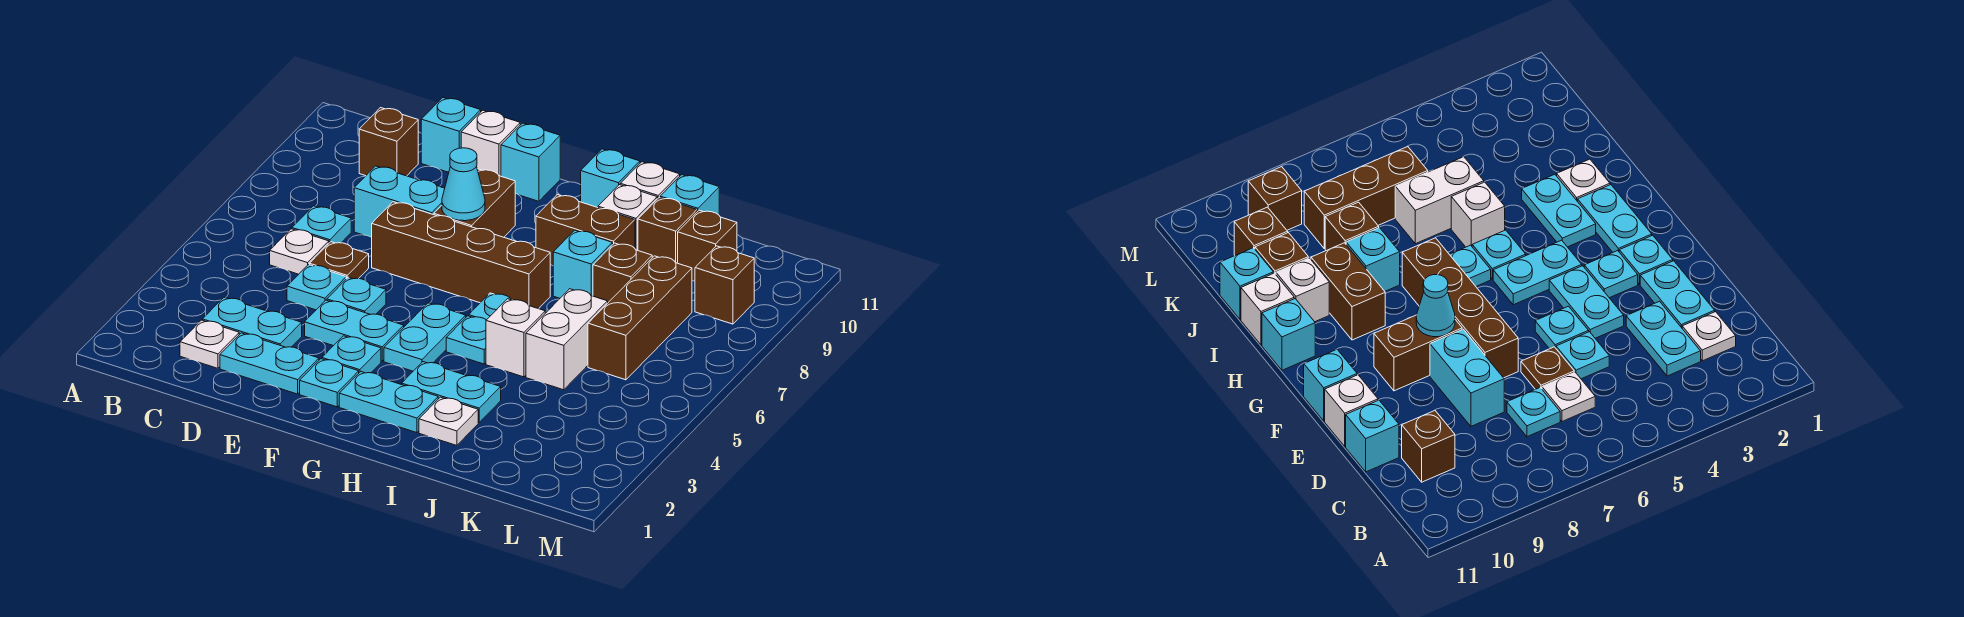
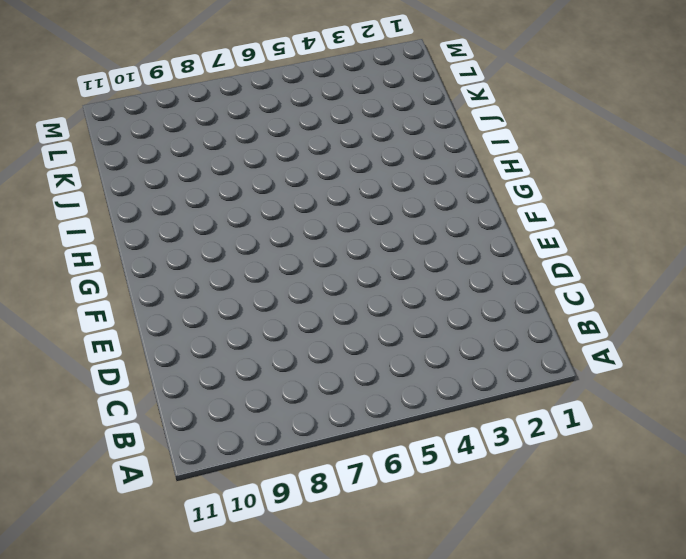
none -> white 1x1 plate [180,320,239,368]
none -> cyan 1x2 plate [203,297,302,347]
none -> white 1x1 plate [270,229,329,274]
none -> cyan 1x1 plate [292,206,351,243]

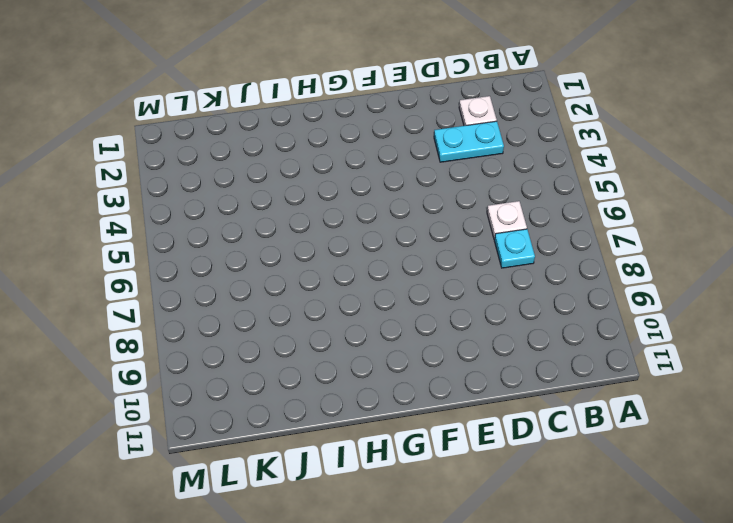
none -> brown 1x1 brick [359,108,418,176]
none -> cyan 1x2 plate [220,333,319,394]
none -> cyan 1x1 plate [287,265,346,310]
none -> brown 1x1 plate [309,242,369,279]

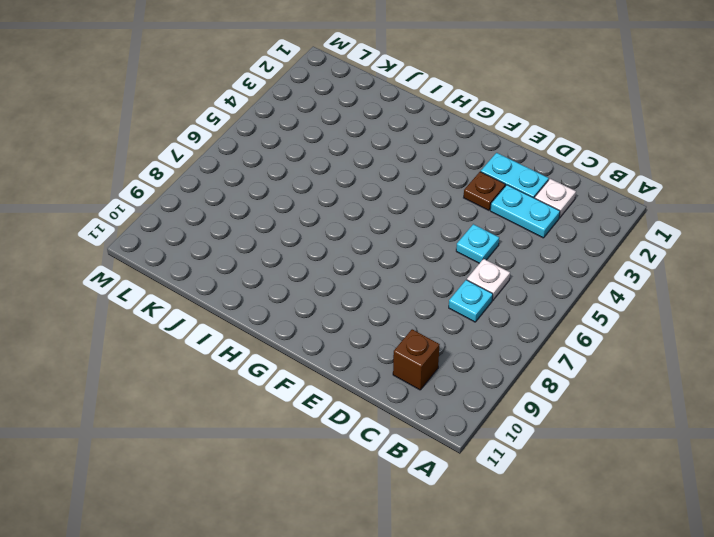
brown 1x1 plate [464,172,505,210] -> brown 1x1 plate moved to [309,242,369,279]
none -> cyan 1x2 brick [354,166,445,238]
none -> cyan 1x1 brick [421,98,481,172]
none -> cyan 1x2 plate [305,300,404,361]
none -> cyan 1x1 plate [327,277,386,314]

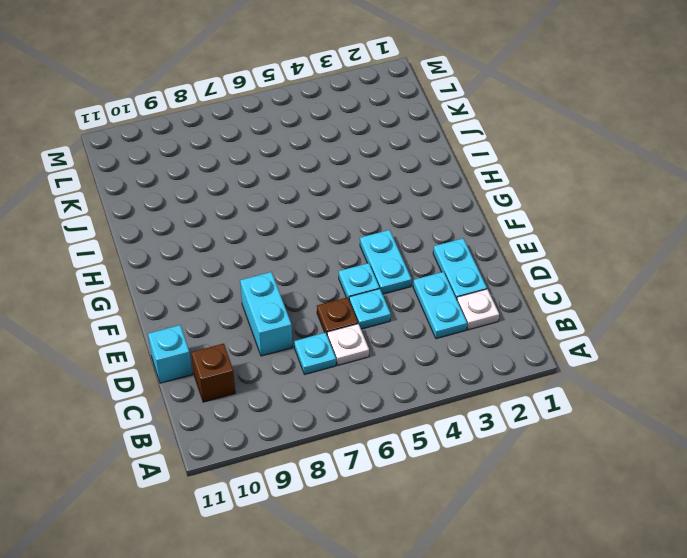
none -> brown 1x4 brick [372,202,550,309]
none -> white 1x1 brick [461,110,520,176]
none -> cyan 1x1 plate [300,359,359,407]
none -> cyan 1x1 plate [322,336,381,373]

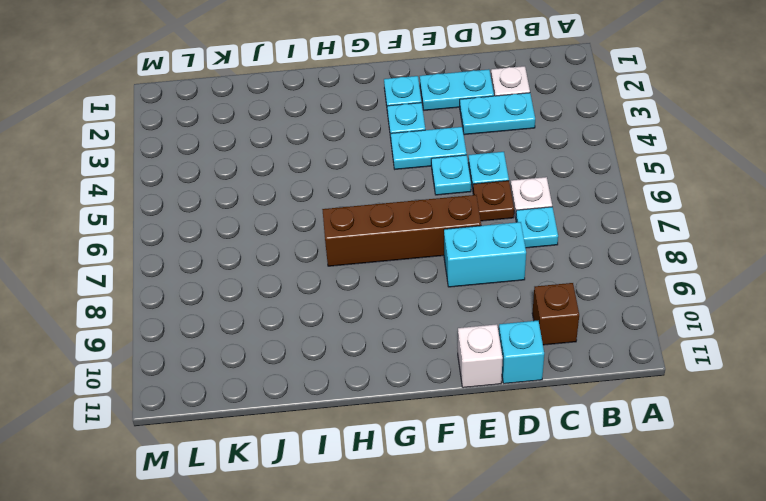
none -> brown 1x2 brick [434,169,515,237]
none -> cyan 1x1 brick [501,123,560,201]
none -> cyan 1x2 plate [339,372,438,433]
none -> cyan 1x2 plate [384,303,466,371]

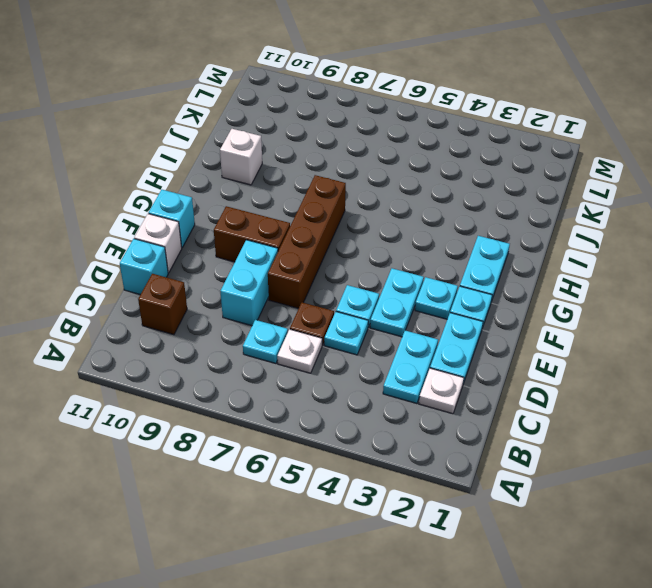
none -> cyan 1x2 plate [384,303,466,371]
none -> cyan 1x2 plate [402,362,501,423]
none -> cyan 1x1 plate [446,316,486,364]
none -> cyan 1x1 plate [469,293,511,320]

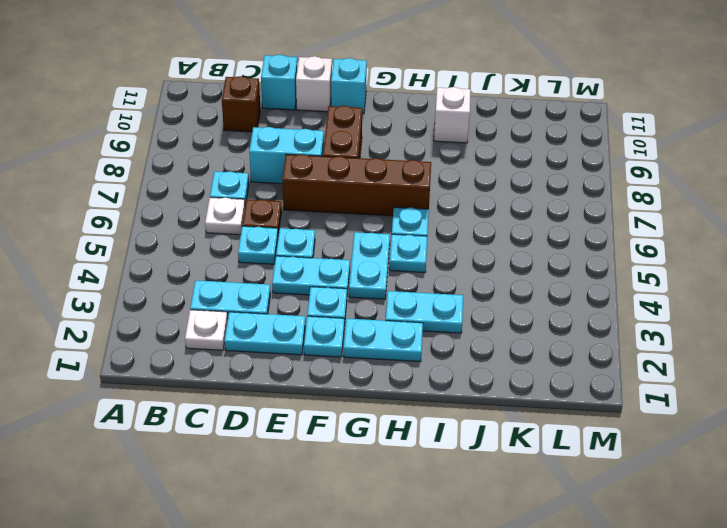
none -> brown 1x2 brick [536,195,635,266]
none -> cyan 1x1 brick [581,149,640,207]
none -> white 1x1 plate [419,397,478,445]
none -> white 1x1 brick [486,299,545,377]

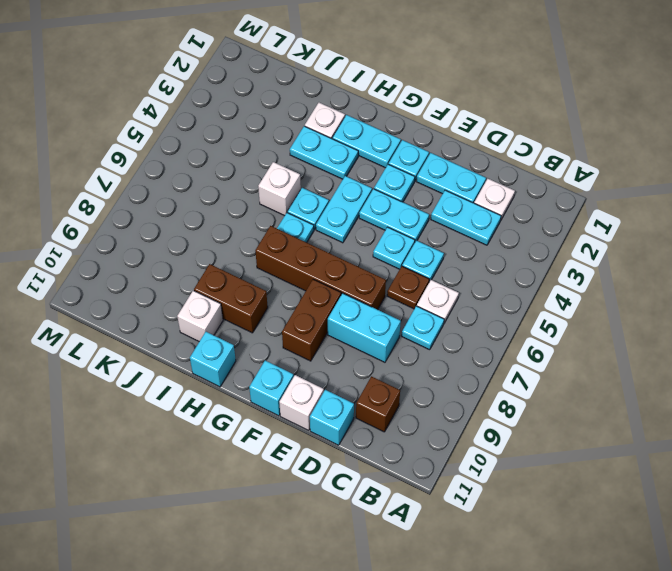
none -> cyan 1x1 brick [553,230,612,298]
none -> white 1x1 brick [620,162,680,199]
none -> white 1x2 brick [526,289,608,390]
none -> brown 1x1 brick [593,243,652,302]

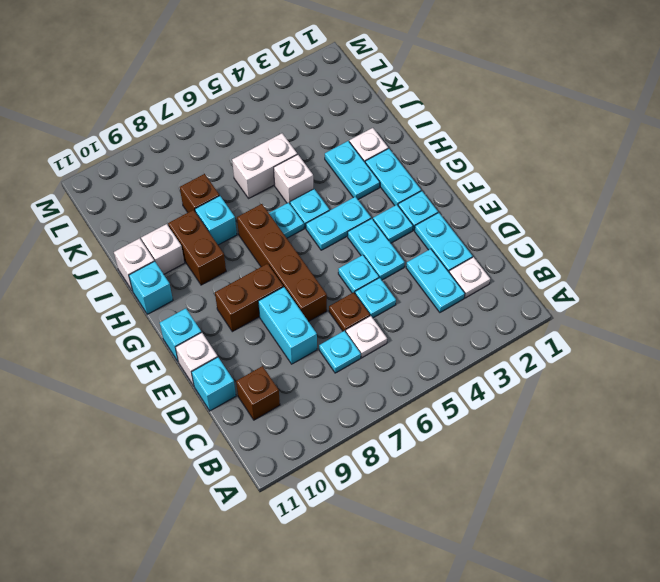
none -> brown 1x1 brick [638,197,697,263]
none -> cyan 1x1 brick [660,175,719,215]
none -> brown 1x3 brick [588,256,692,380]
none -> brown 1x1 brick [678,210,737,281]

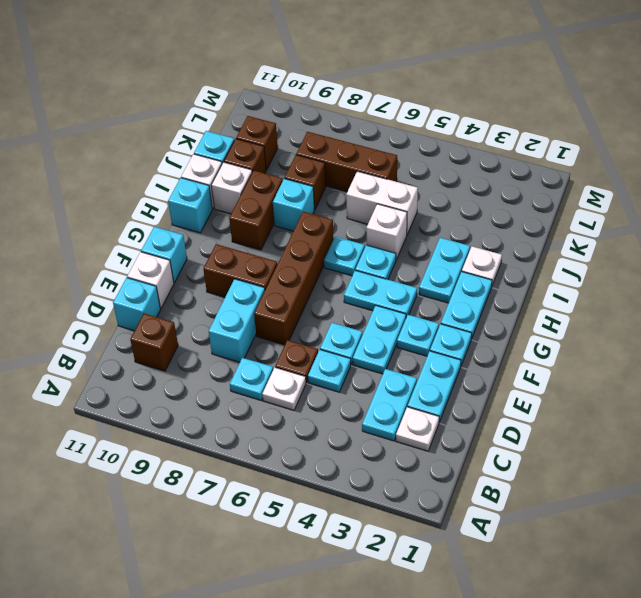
none -> brown 1x1 brick [695,246,754,324]
none -> cyan 1x1 cone [442,148,485,221]

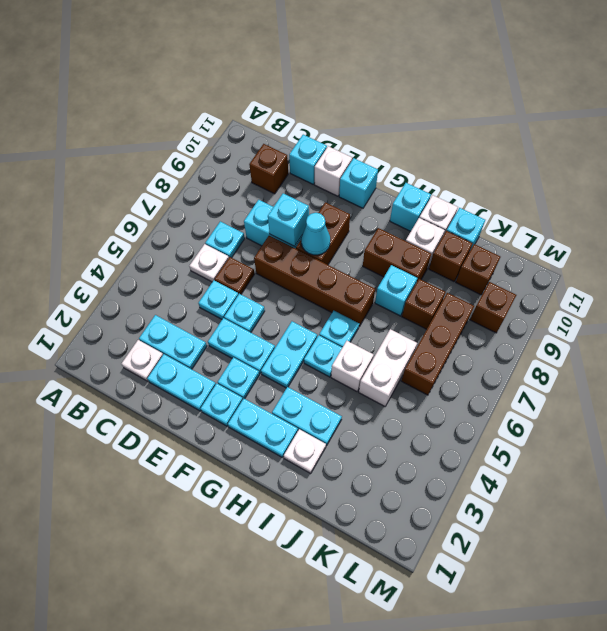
cyan 1x1 brick [268,193,309,246] -> none

